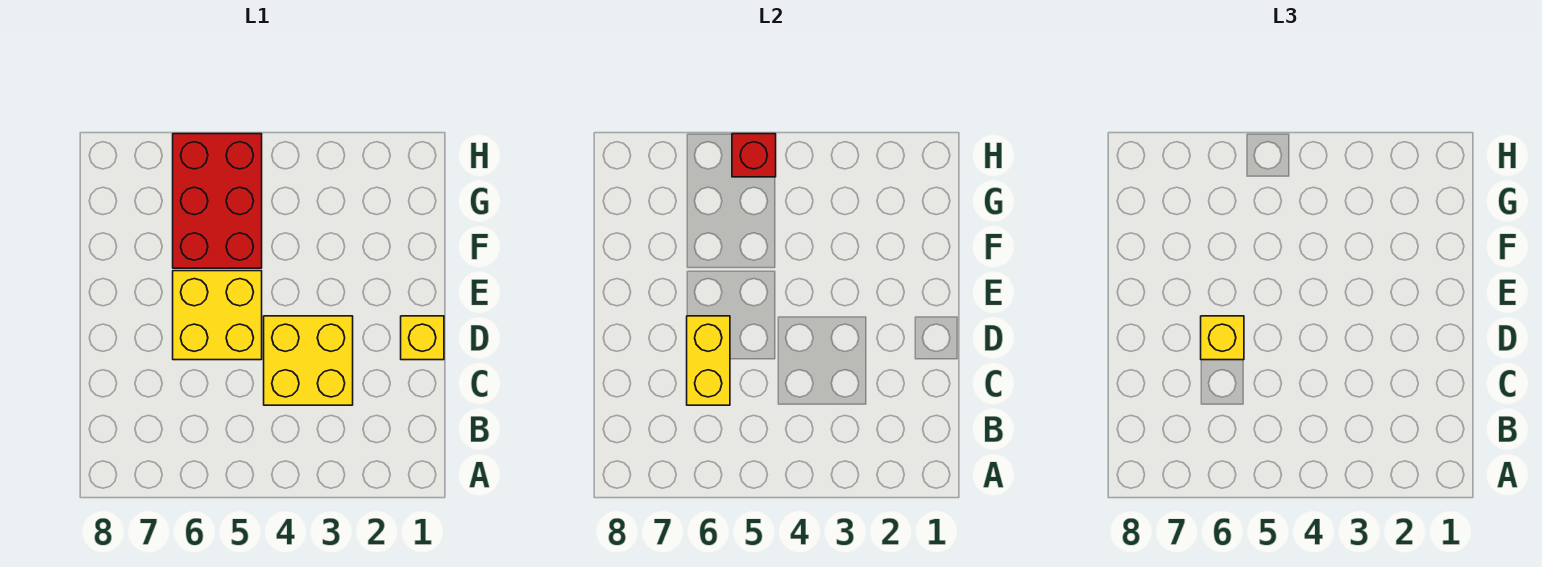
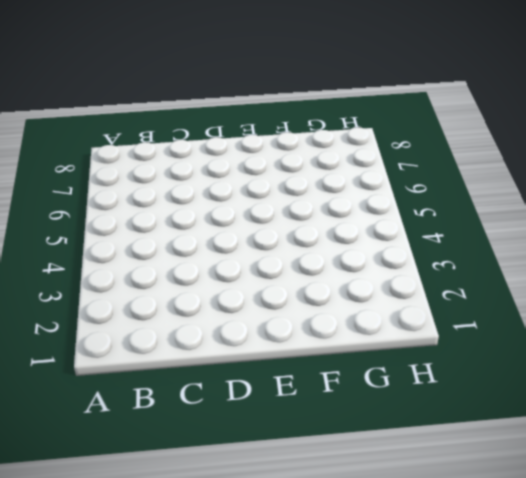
none -> yellow 2x2 brick [264,316,353,405]
none -> yellow 1x1 brick [401,316,444,360]

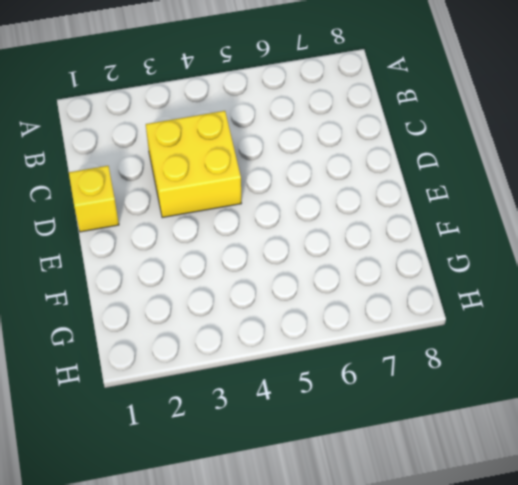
none -> yellow 2x2 brick [173,271,262,360]
none -> red 2x3 brick [173,134,262,268]

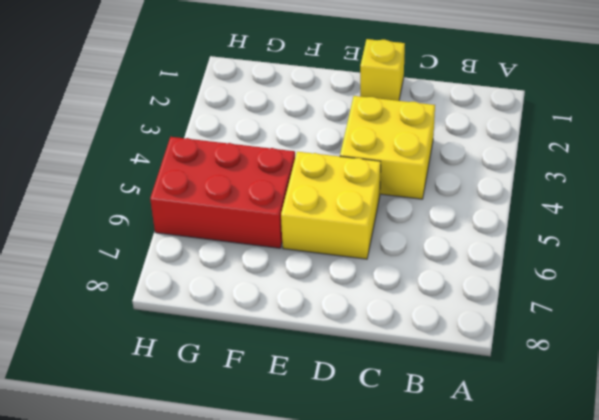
none -> yellow 1x2 brick [687,316,730,405]
none -> red 1x1 brick [732,134,776,177]

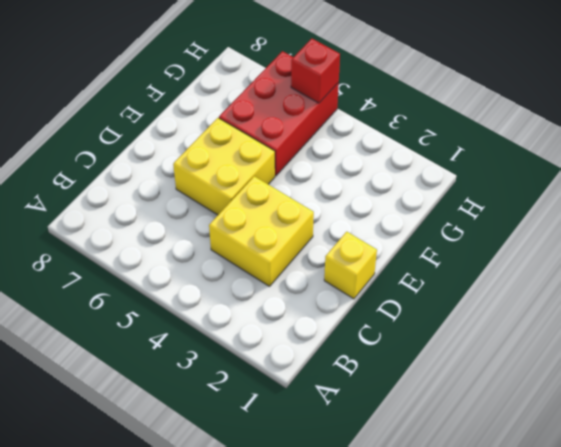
none -> yellow 1x2 brick [687,316,730,405]
none -> yellow 1x1 brick [1201,316,1244,360]

